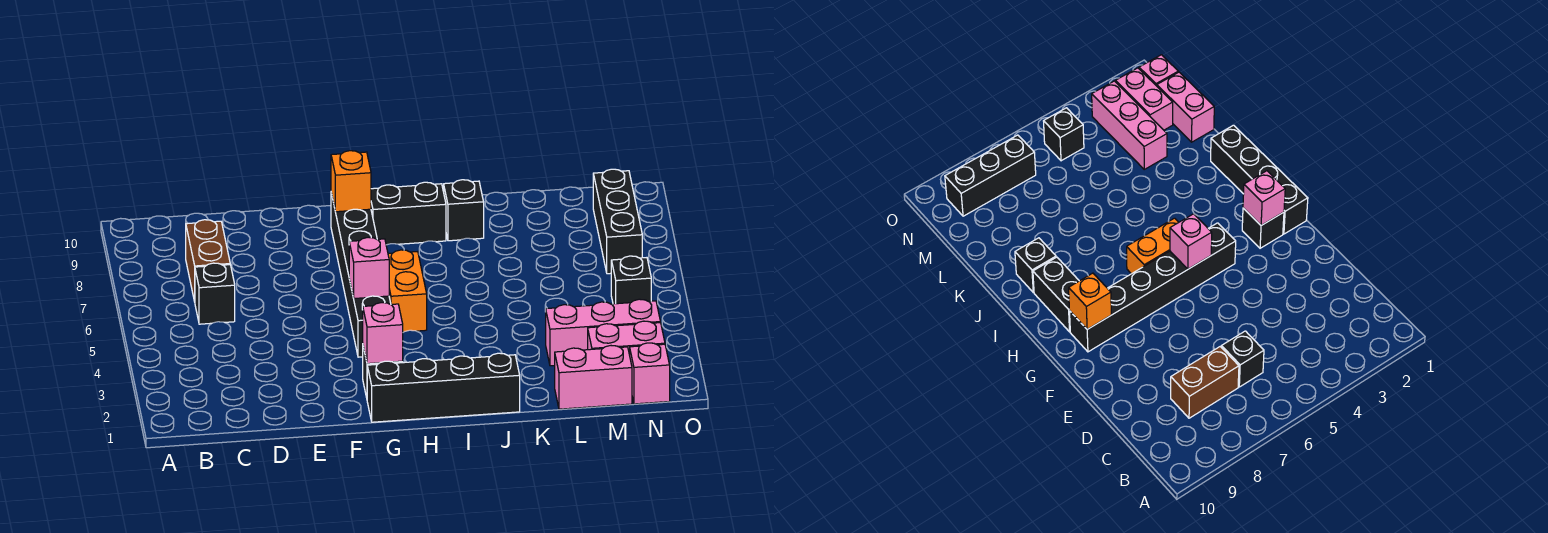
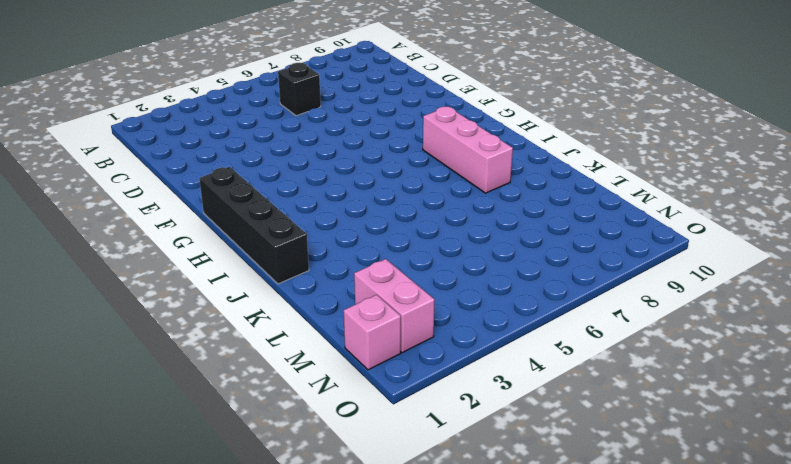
pink 1x3 brick [423,106,513,193] -> pink 1x3 brick moved to [546,299,660,366]
none -> brown 1x2 brick [186,220,230,302]
none -> black 1x1 brick [1242,208,1284,248]
none -> black 1x6 brick [331,193,391,357]

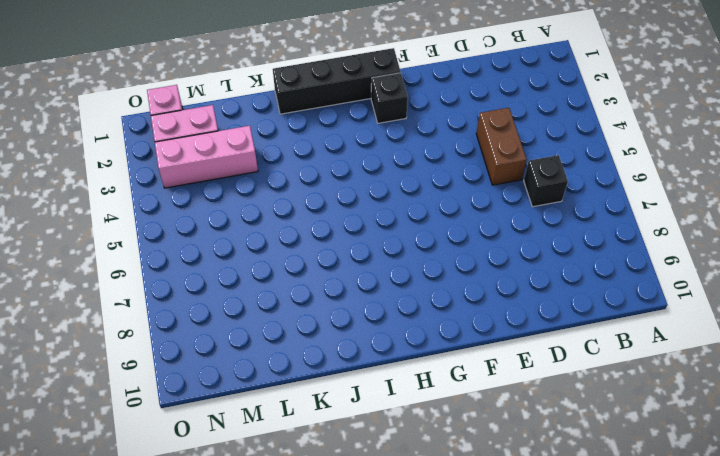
brown 1x2 brick [476,108,527,185] -> brown 1x2 brick moved to [186,220,230,302]
none -> black 1x6 brick [331,193,391,357]
none -> orange 1x2 brick [388,250,427,332]
none -> black 1x2 brick [371,182,446,245]

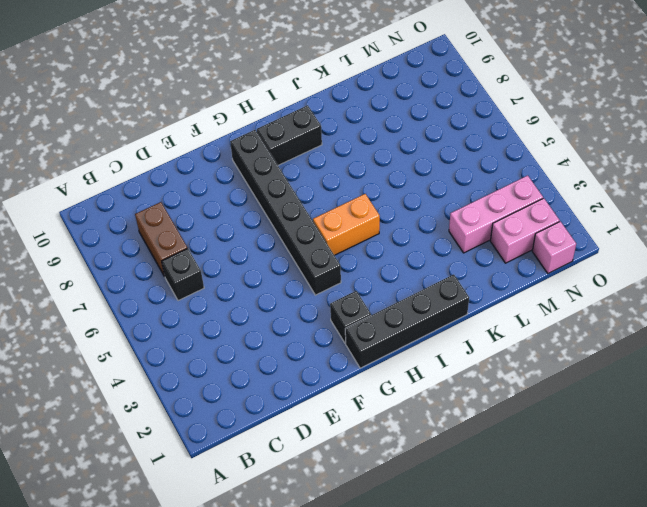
orange 1x2 brick [313,194,380,255] -> orange 1x2 brick turned to [388,250,427,332]
none -> black 1x1 brick [444,180,484,241]
none -> pink 1x2 brick [555,346,632,409]
none -> black 1x1 brick [611,256,651,304]

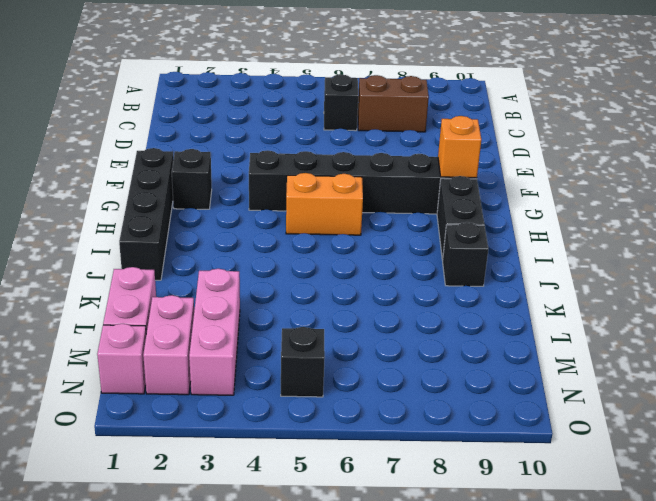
none -> black 1x3 brick [593,169,642,274]
none -> pink 1x1 brick [363,303,403,364]
none -> pink 1x1 brick [349,237,389,299]

